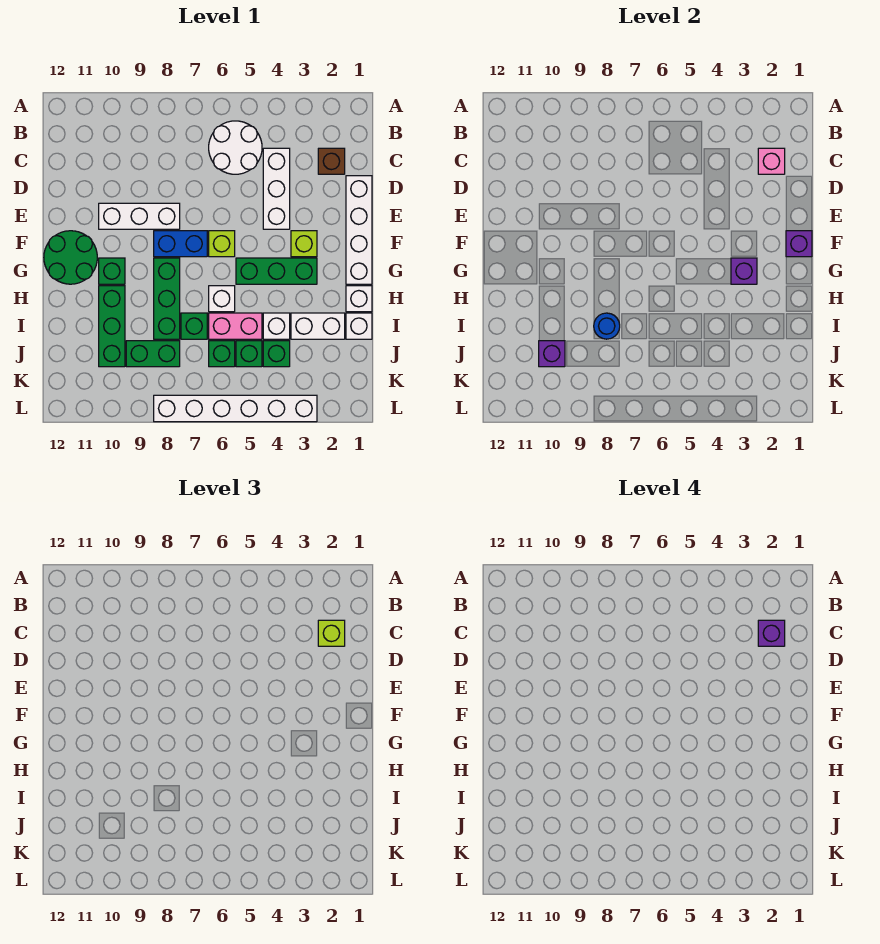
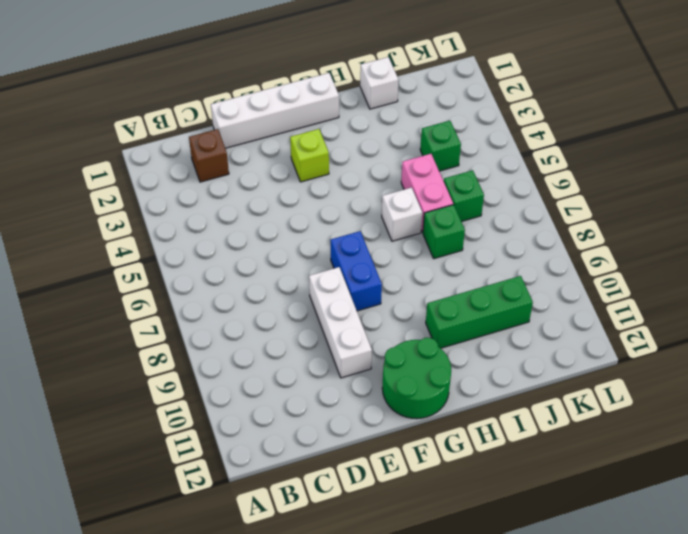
none -> white 2x2 round brick [209,121,262,174]
none -> white 1x3 brick [263,148,290,229]
none -> lime 1x1 brick [209,231,235,257]
none -> green 1x3 brick [236,258,317,284]

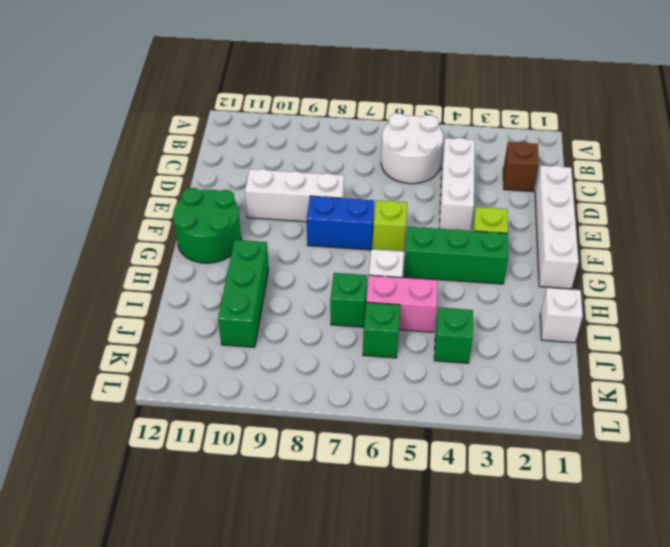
none -> green 1x3 brick [154,258,180,339]
none -> green 1x1 brick [99,258,125,284]
none -> white 1x1 brick [346,286,372,312]
none -> white 1x2 brick [291,313,345,339]

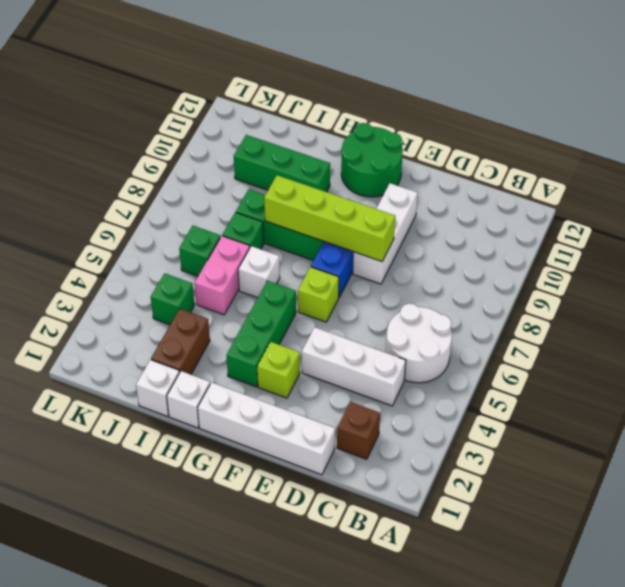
lime 1x4 brick [264,175,395,261] -> none
brown 1x2 brick [151,309,210,374] -> white 1x2 brick [291,313,345,339]
none -> green 1x1 brick [99,258,125,284]
none -> white 1x1 brick [263,313,290,339]
none -> green 1x1 brick [236,341,262,367]
none -> green 1x2 brick [126,341,180,367]

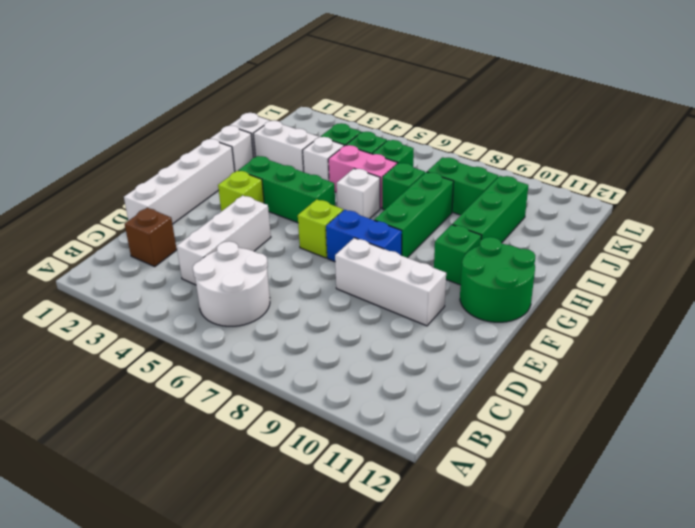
none -> white 1x6 brick [154,395,317,422]
none -> pink 1x1 brick [758,148,785,174]
none -> purple 1x1 brick [786,231,812,257]
none -> purple 1x1 brick [731,258,757,284]

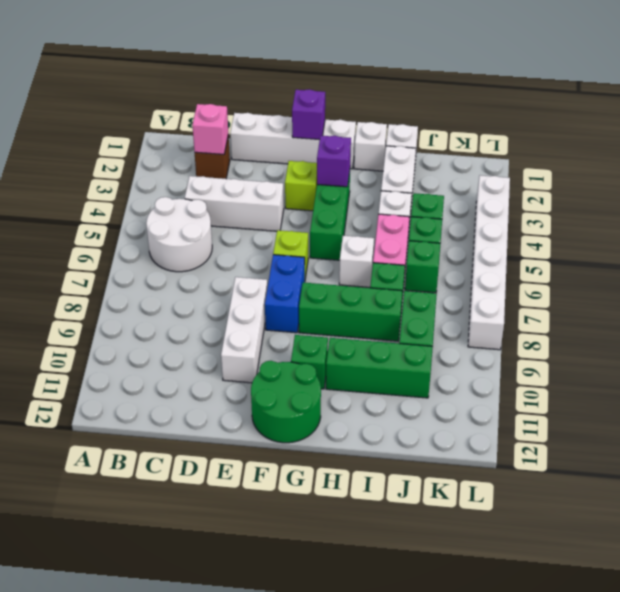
none -> blue 1x1 round brick [594,313,620,339]
none -> purple 1x1 brick [539,341,565,367]
none -> lime 1x1 brick [318,620,345,646]
none -> purple 1x1 brick [758,620,785,646]

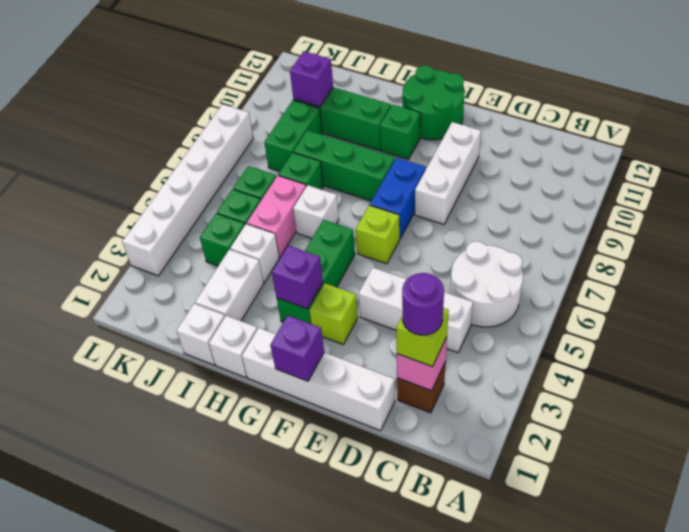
purple 1x1 round brick [402,273,444,335] -> purple 1x1 brick [758,620,785,646]
none -> blue 1x1 round brick [594,313,620,339]

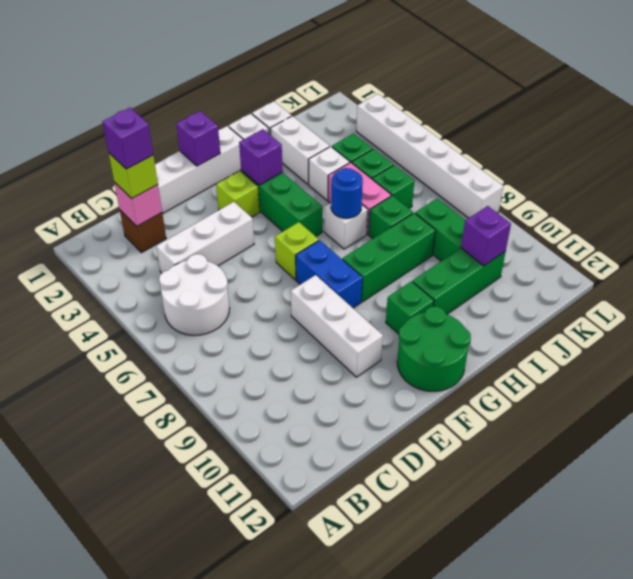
blue 1x1 round brick [331,168,363,218] -> blue 1x1 round brick moved to [594,313,620,339]

